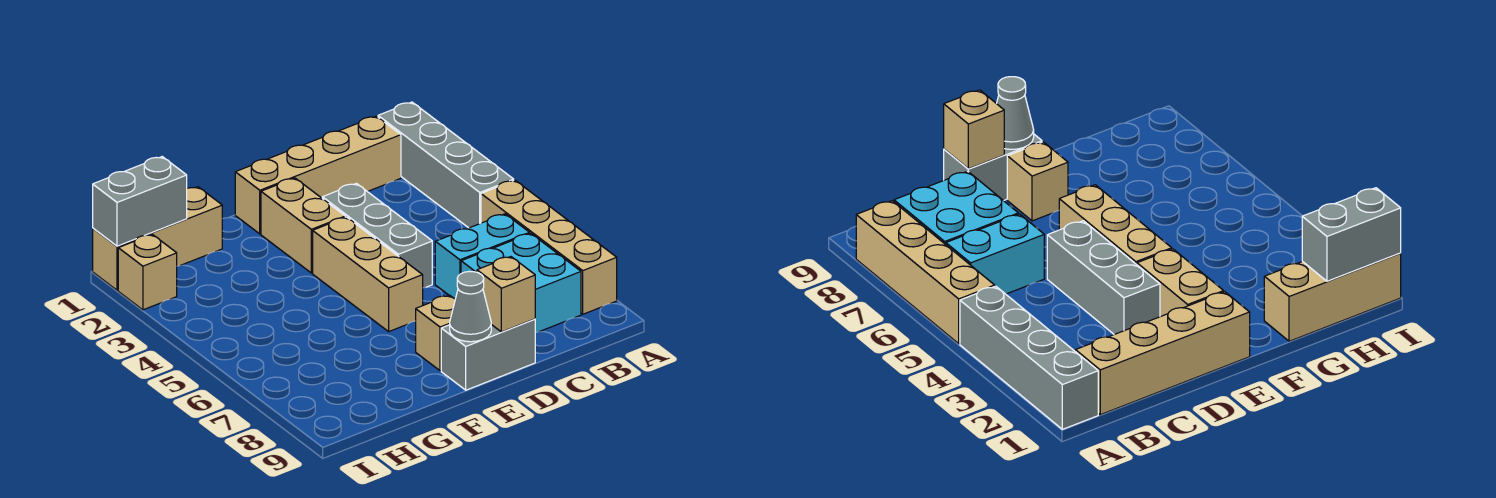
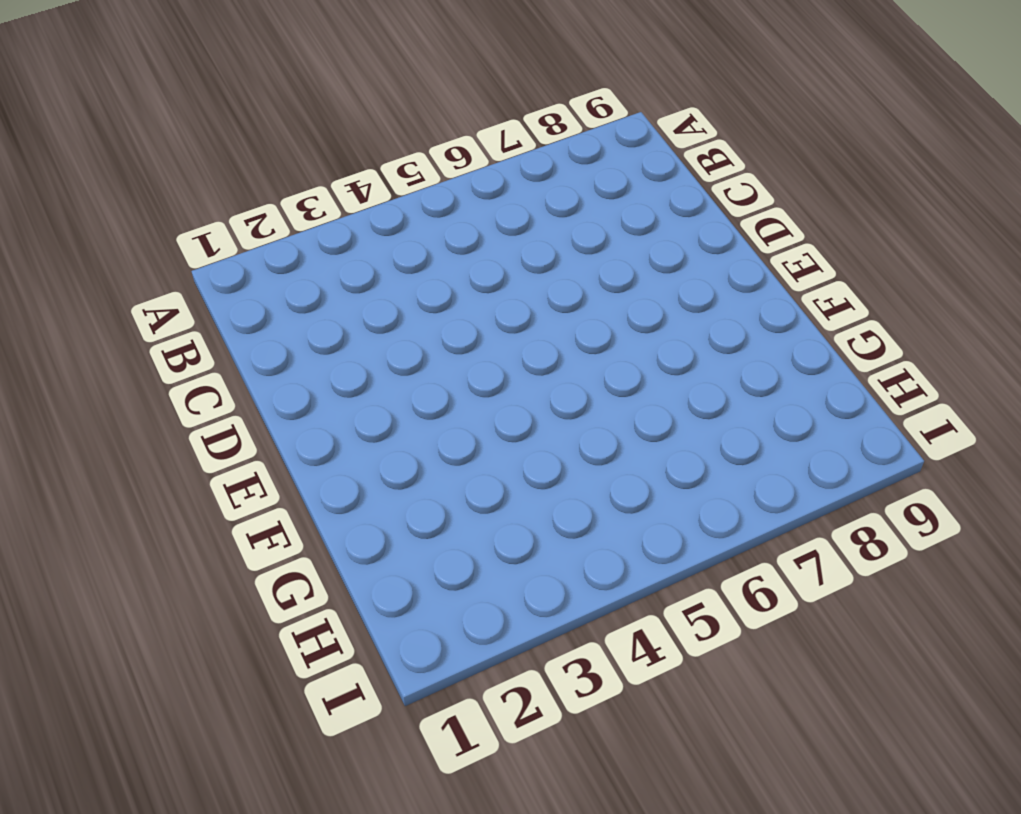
none -> grey 1x4 brick [378,102,514,228]
none -> tan 1x4 brick [481,180,617,314]
none -> tan 1x4 brick [235,116,401,234]

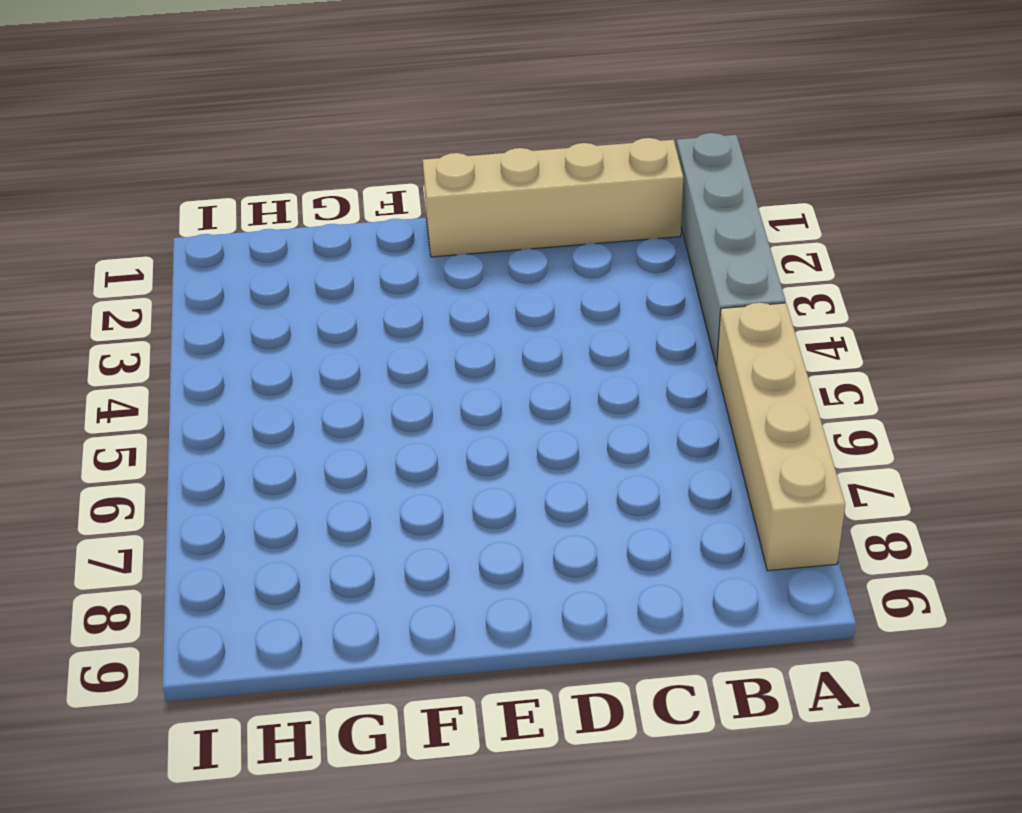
none -> cyan 1x2 brick [435,214,530,299]
none -> cyan 2x2 brick [461,233,581,333]
none -> grey 1x3 brick [322,183,432,288]

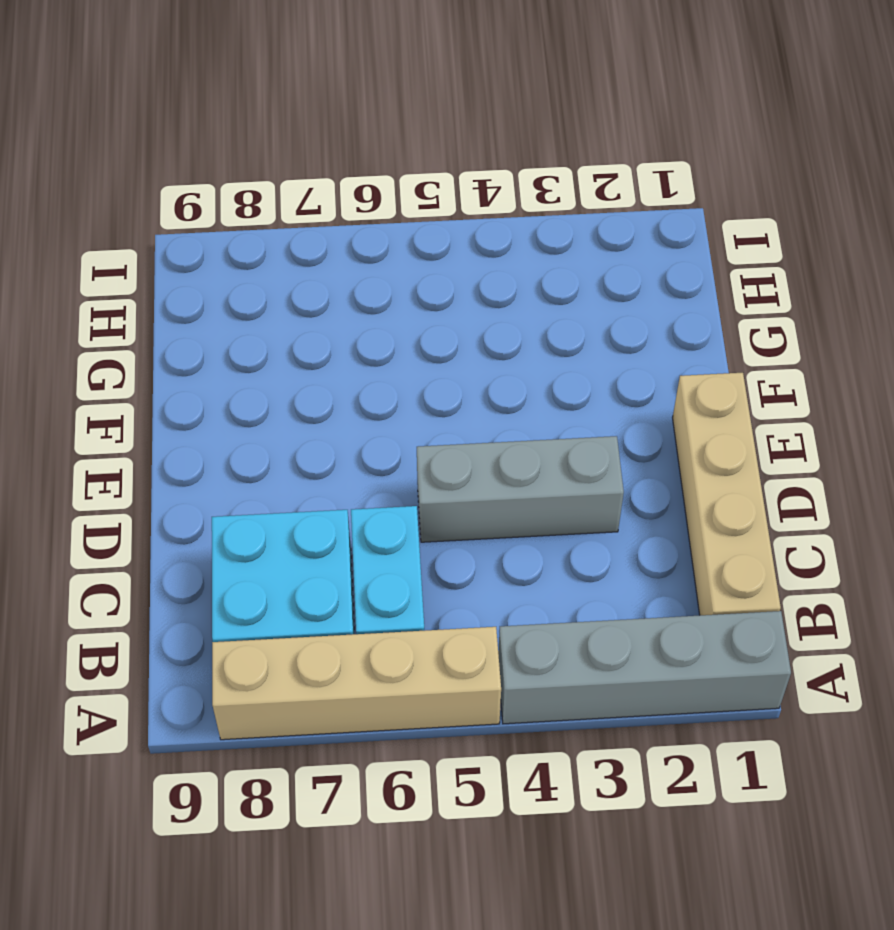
none -> grey 1x2 brick [441,319,535,390]
none -> tan 1x2 brick [261,178,345,273]
none -> tan 1x3 brick [313,217,423,332]

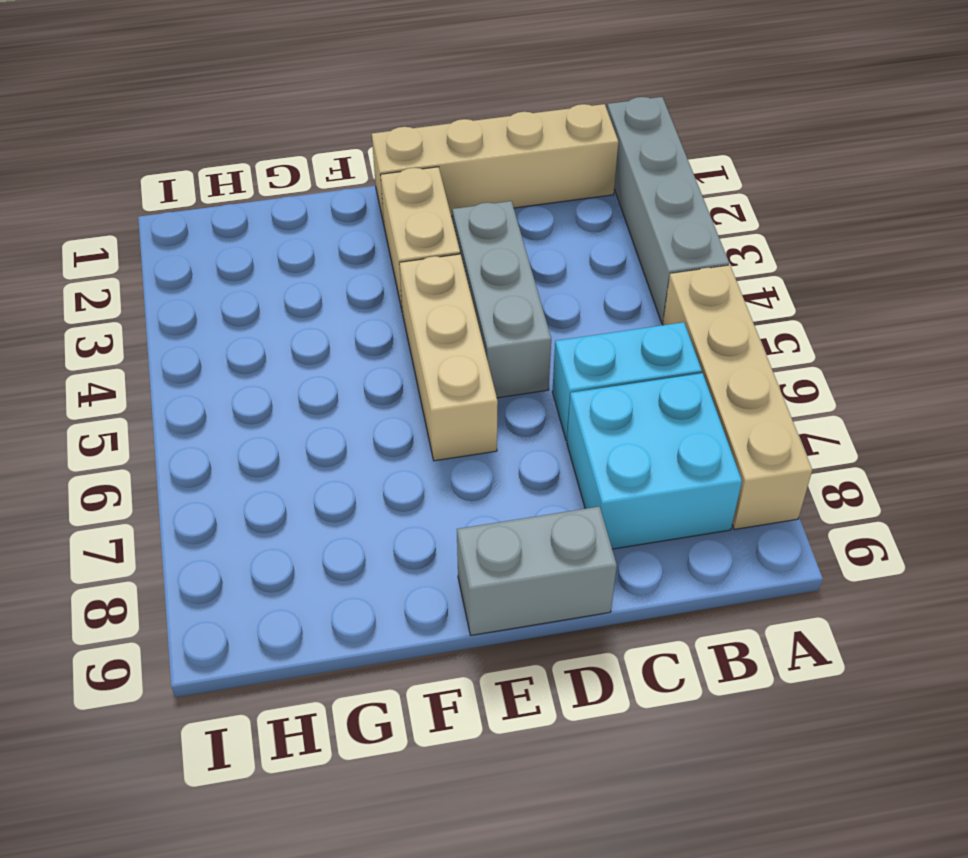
none -> tan 1x1 brick [416,295,455,371]
none -> tan 1x3 brick [93,187,222,290]
none -> tan 1x1 brick [118,234,177,310]

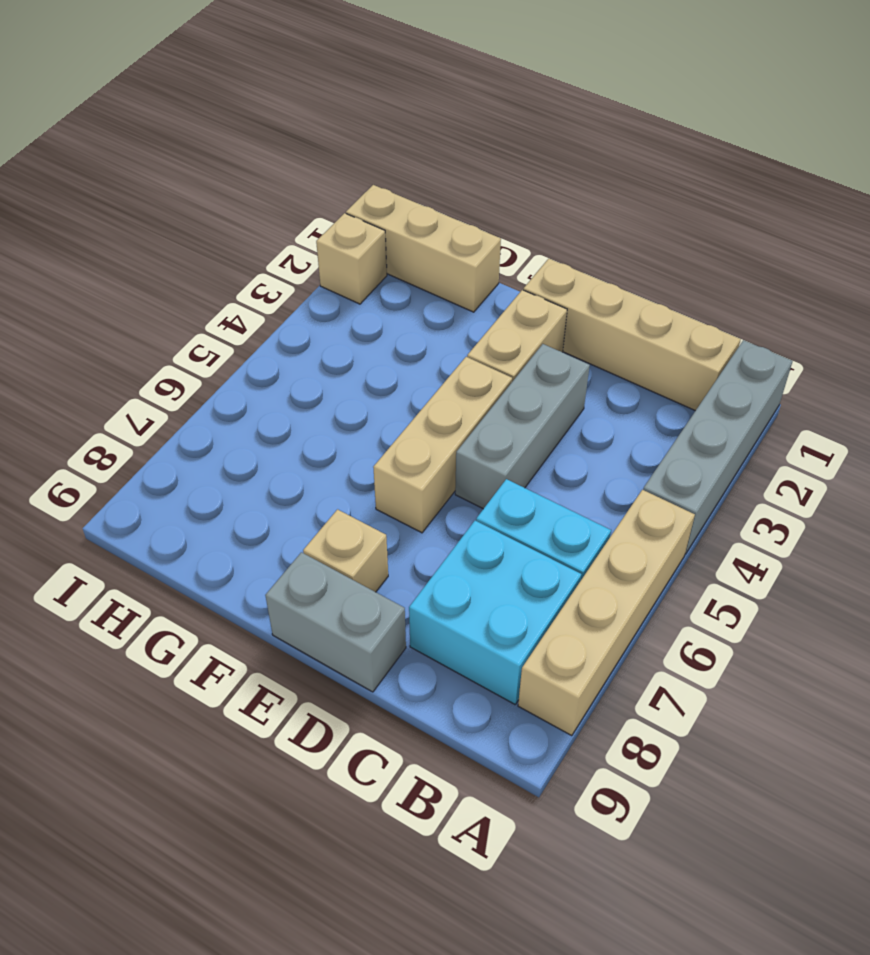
none -> tan 1x1 brick [477,257,535,332]
none -> grey 1x1 cone [450,271,491,342]
none -> grey 1x2 brick [93,157,187,246]

